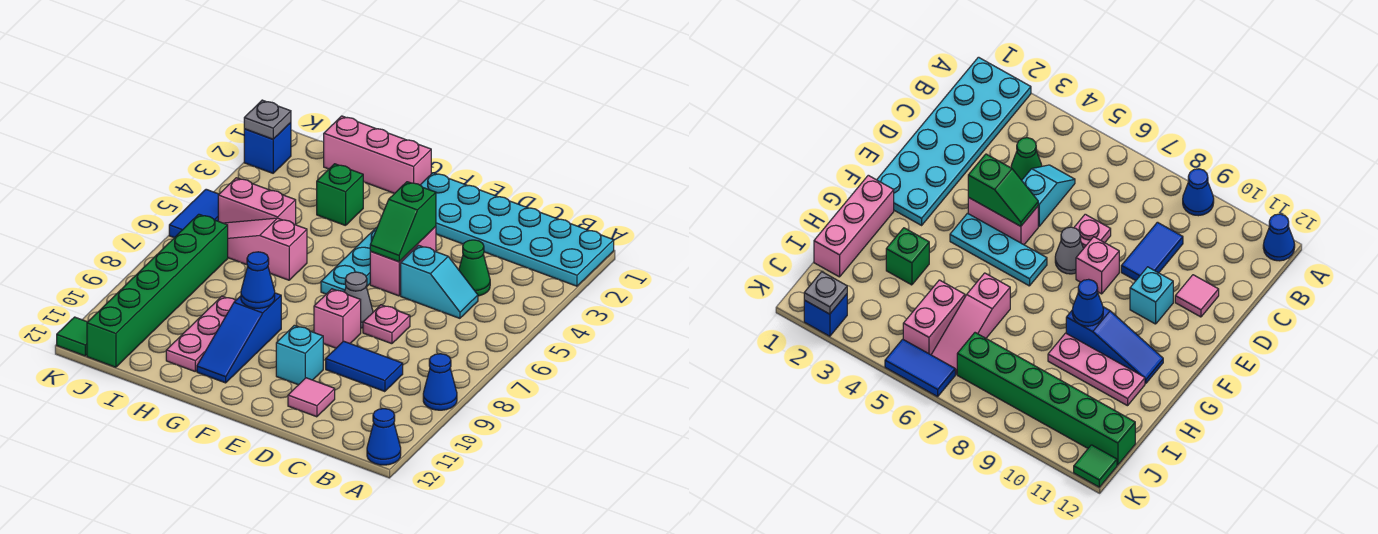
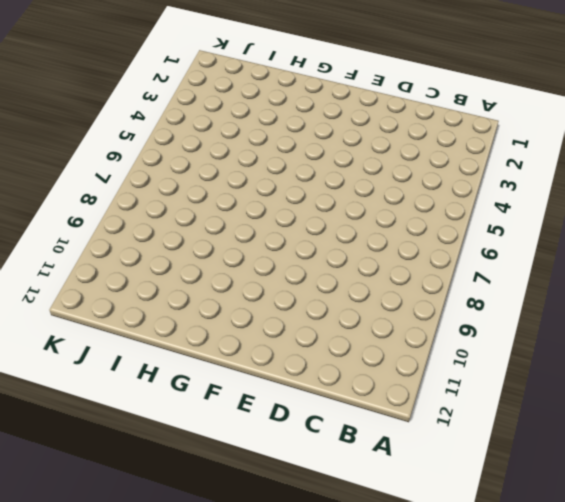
none -> cyan 2x6 plate [420,173,614,286]
none -> blue 1x1 cone [423,354,457,410]
none -> blue 1x1 cone [367,409,401,465]

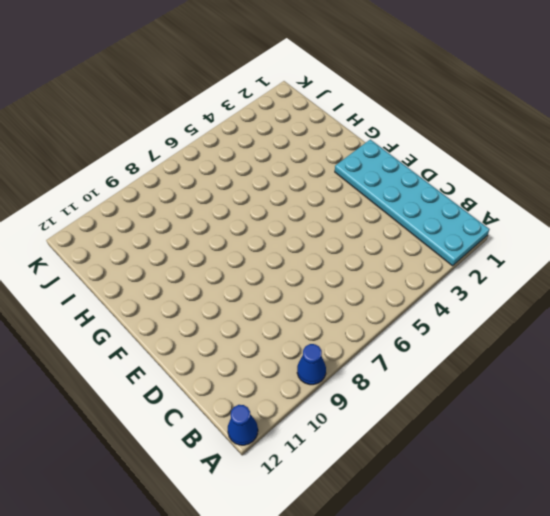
none -> green 1x1 cone [459,240,490,296]
none -> cyan 1x2 slope [401,245,478,318]
none -> blue 1x2 tile [326,341,403,392]

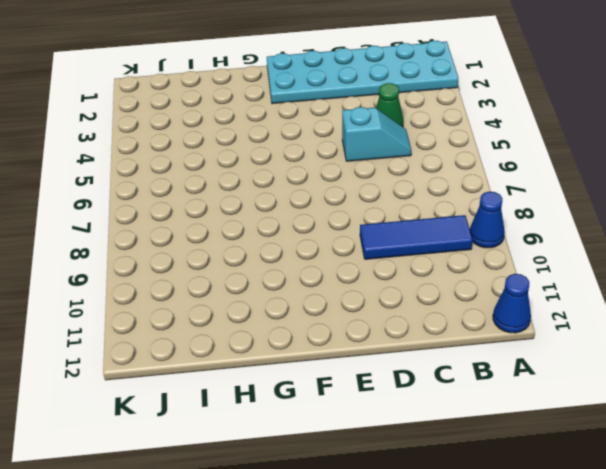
blue 1x3 tile [360,215,473,259] -> blue 1x2 tile [326,341,403,392]
none -> pink 1x1 plate [363,305,410,344]
none -> pink 1x1 tile [288,378,335,417]
none -> pink 1x2 brick [370,227,436,296]

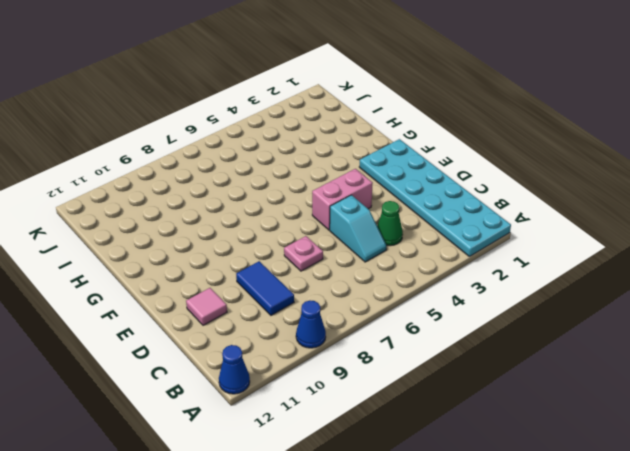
none -> grey 1x1 cone [345,272,373,328]
none -> pink 1x1 brick [314,289,361,348]
none -> cyan 1x1 brick [276,325,323,385]

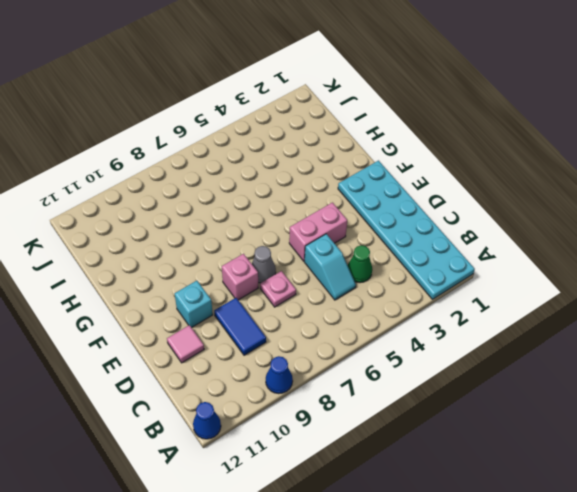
none -> cyan 1x3 plate [321,227,377,294]
none -> pink 1x3 brick [324,116,431,193]
none -> blue 1x3 slope [197,293,281,383]

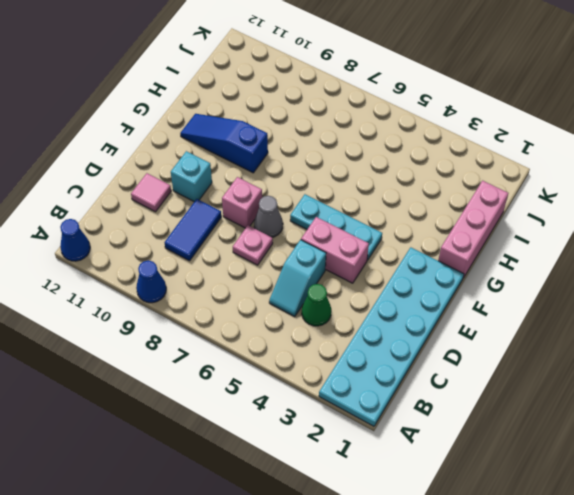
none -> green 1x1 brick [317,164,363,226]
none -> pink 1x3 slope [224,218,307,280]
none -> pink 1x3 plate [166,296,236,371]

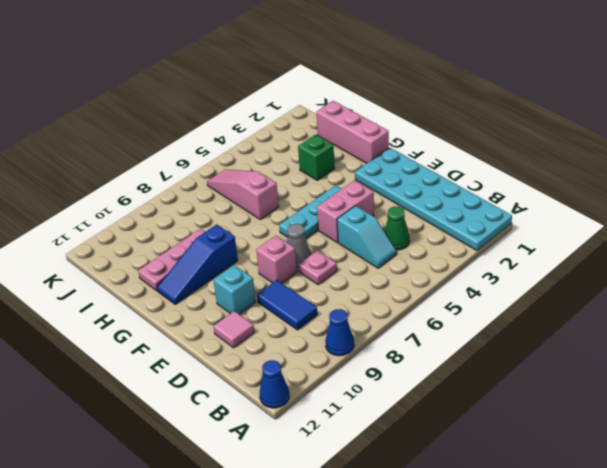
none -> pink 1x2 brick [218,178,296,225]
none -> green 1x6 brick [87,214,228,367]
none -> blue 1x1 brick [244,123,291,173]

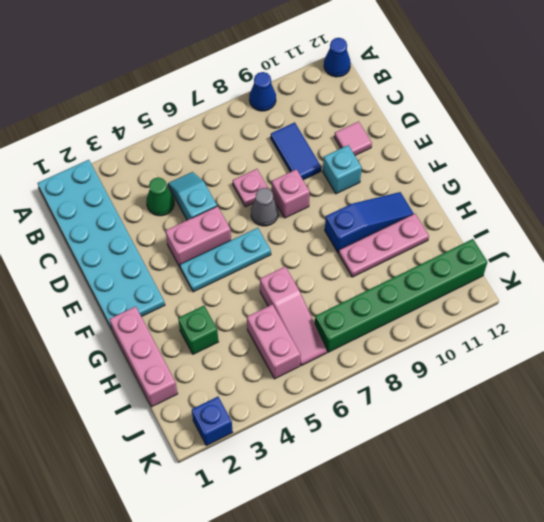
none -> blue 1x2 tile [169,189,219,238]
none -> green 1x1 tile [57,317,87,356]
none -> green 1x2 slope [370,182,436,262]

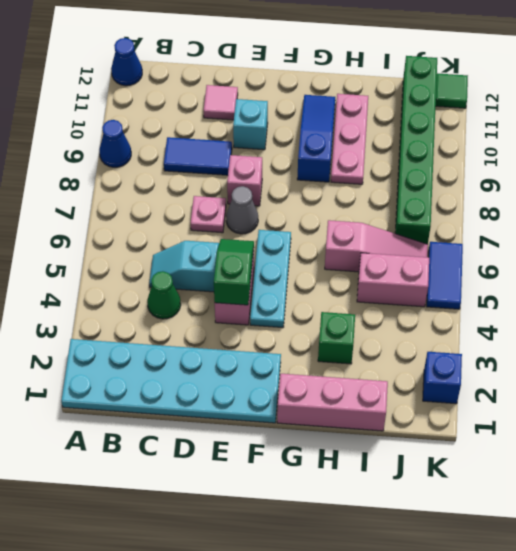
none -> blue 1x1 cone [241,252,275,308]
none -> grey 1x1 plate [244,100,291,139]

